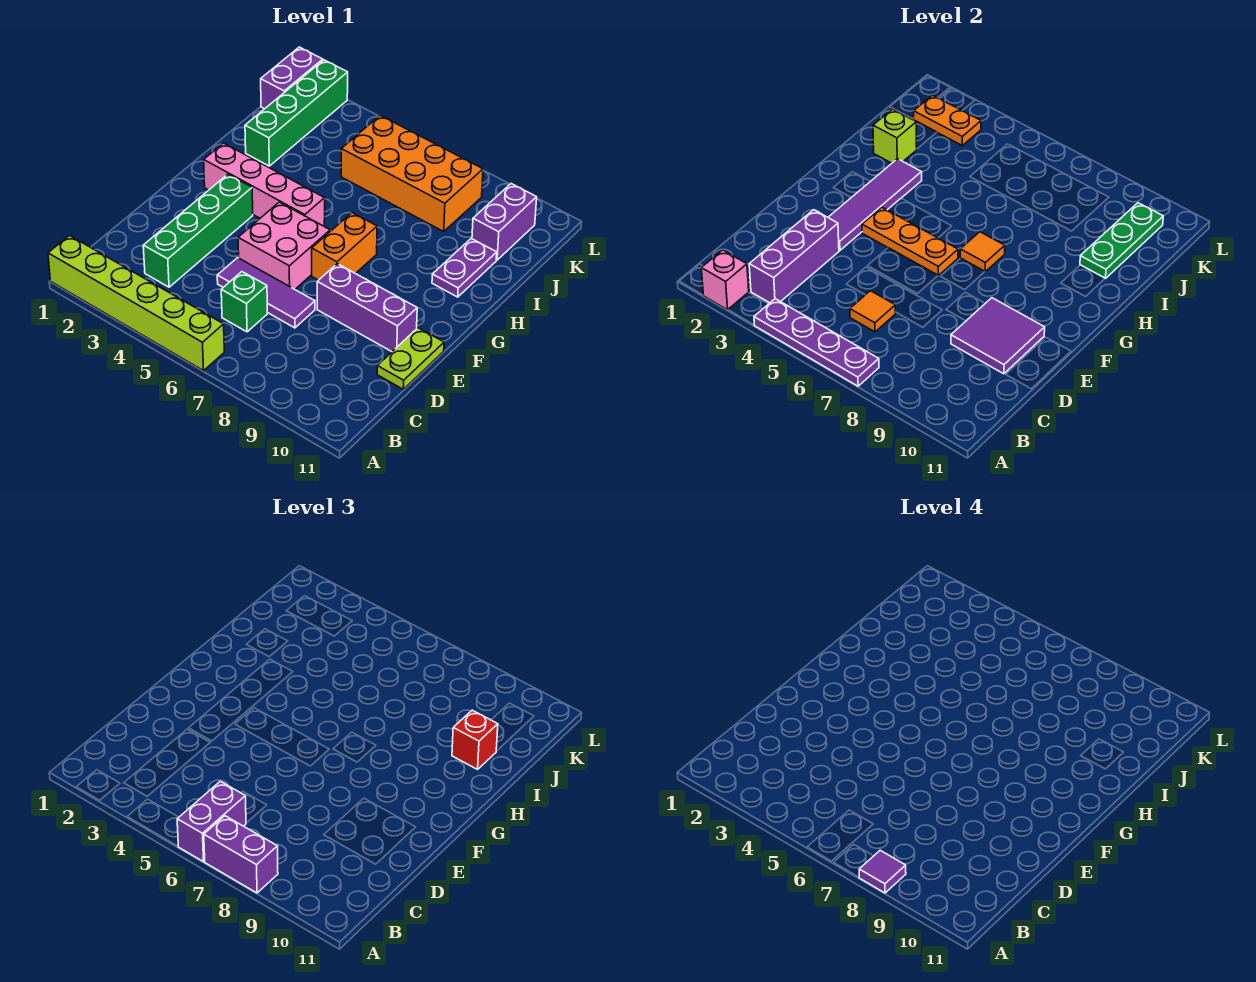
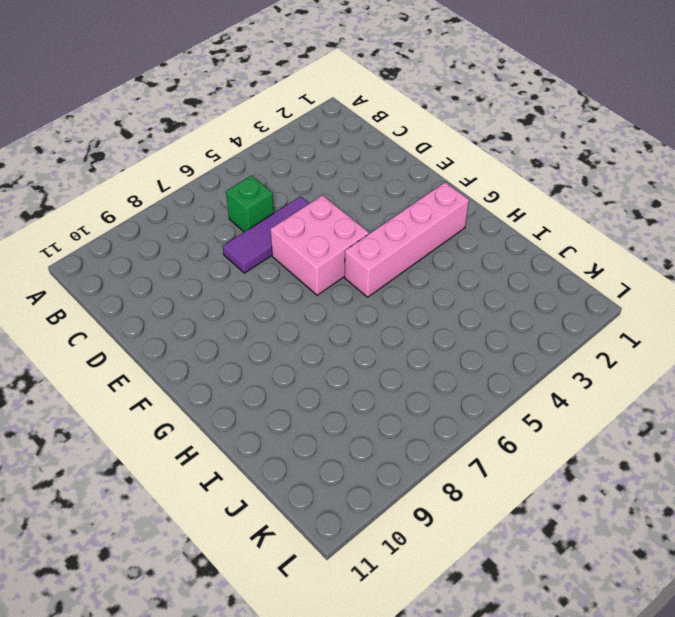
none -> lime 1x6 brick [48,236,224,371]
none -> green 1x4 brick [143,174,253,287]
none -> lime 1x2 plate [377,328,444,389]

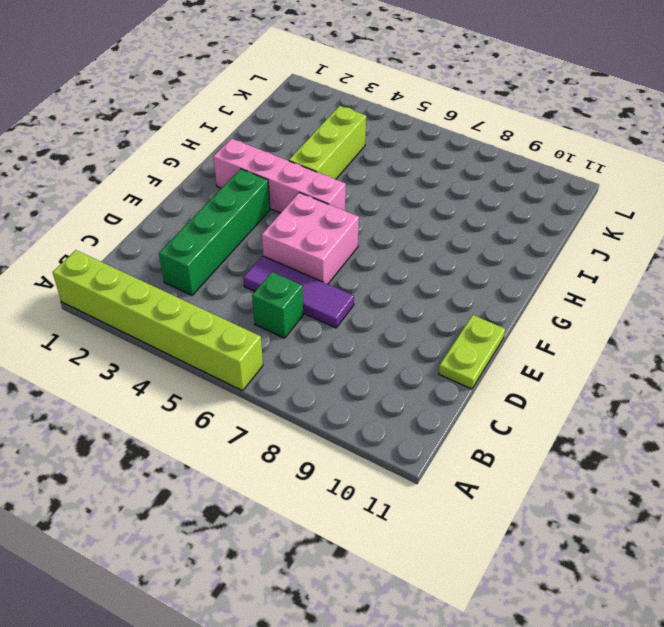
lime 1x3 brick [289,106,366,179] -> none
none -> purple 1x3 brick [317,264,417,352]
none -> orange 1x2 brick [312,213,377,280]
none -> purple 1x2 plate [432,239,497,297]

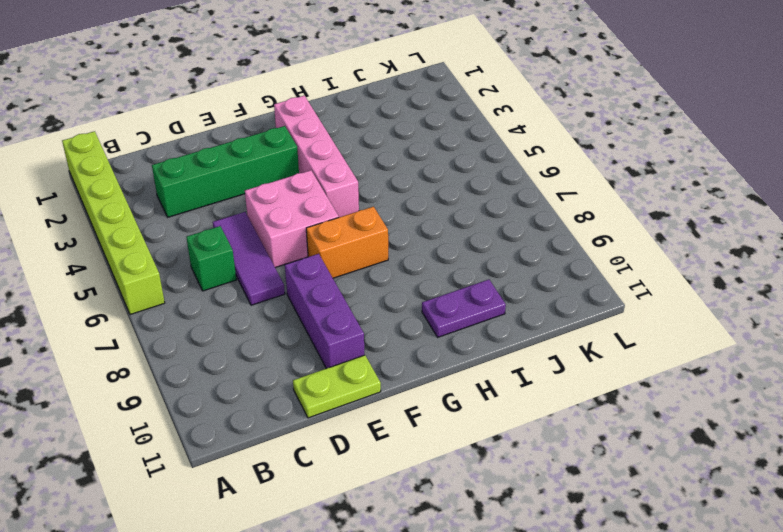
none -> green 1x4 brick [245,60,348,166]
none -> orange 2x4 brick [341,116,483,231]
none -> purple 1x2 brick [472,184,537,260]

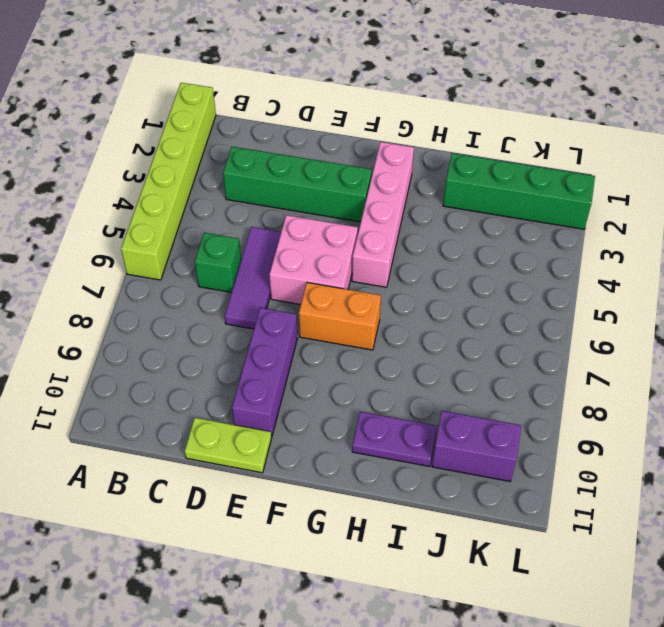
none -> orange 2x4 brick [341,116,483,231]
none -> purple 1x2 brick [261,47,323,109]
none -> pink 1x1 brick [701,250,749,310]

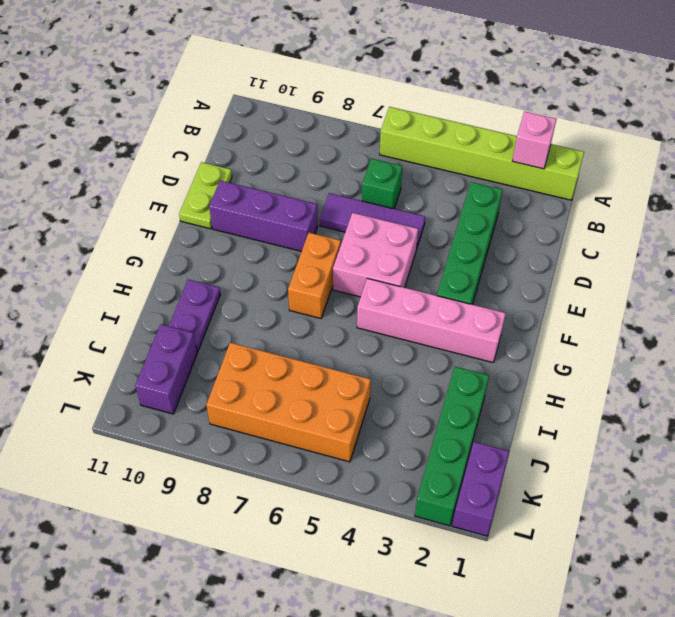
none -> purple 1x4 plate [754,299,879,386]
none -> purple 1x3 brick [749,210,839,303]
none -> orange 1x1 tile [850,291,895,332]

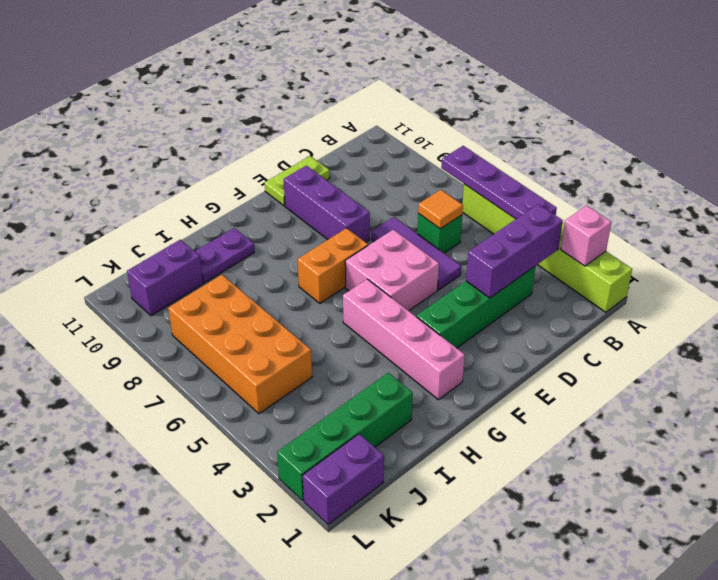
none -> purple 2x2 tile [951,298,1045,374]
none -> purple 1x4 tile [828,159,922,251]
none -> orange 1x3 plate [862,207,958,275]

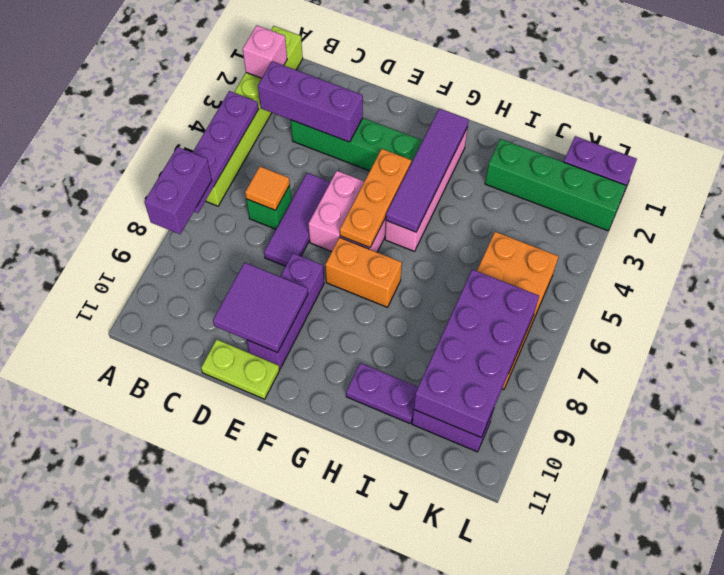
purple 1x4 tile [386,108,469,232] -> purple 1x4 tile turned to [828,159,922,251]
purple 2x4 brick [414,269,539,437] -> green 1x3 plate [1080,203,1163,278]
none -> orange 1x1 tile [960,232,1005,271]
none -> lime 1x1 brick [873,109,917,163]
none -> orange 1x2 plate [914,95,981,145]

